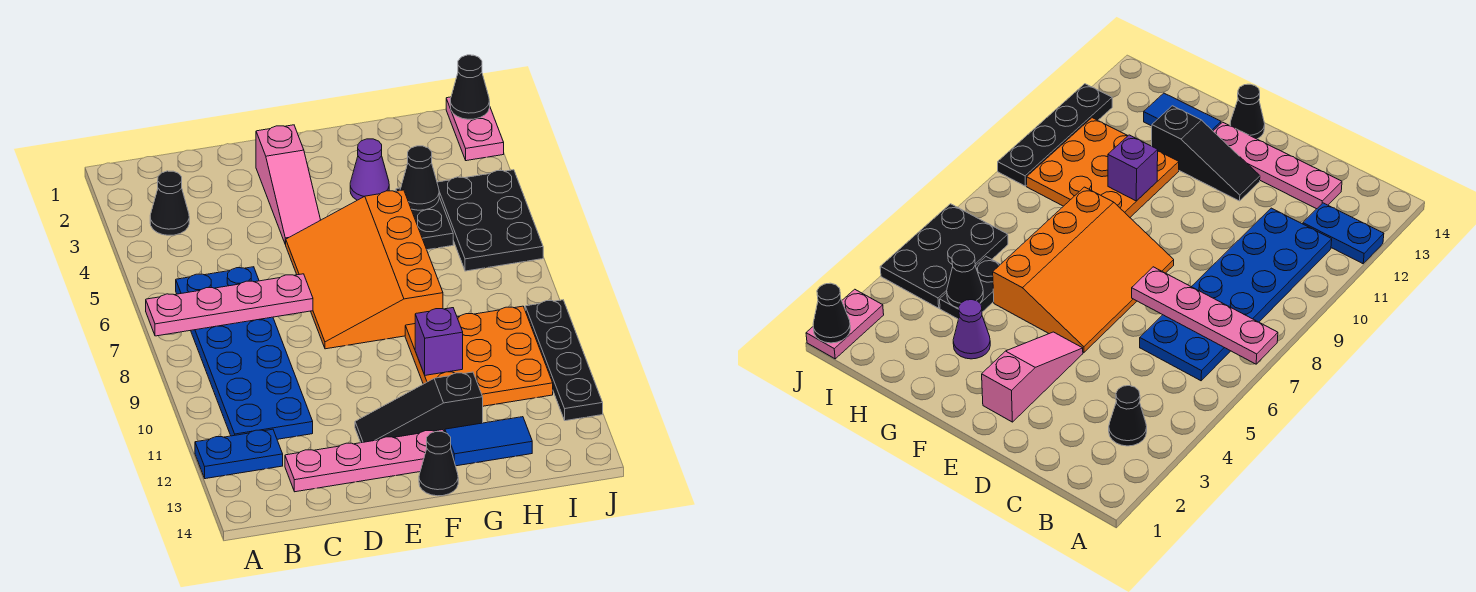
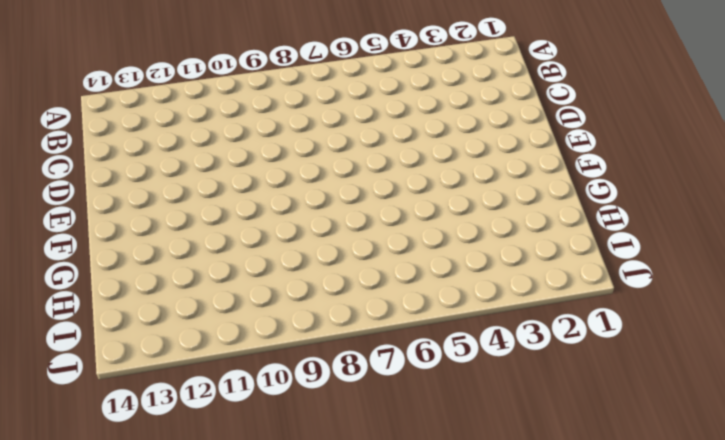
none -> blue 1x2 plate [195,429,283,479]
none -> black 1x1 cone [150,171,189,235]
none -> blue 2x6 plate [176,267,313,439]

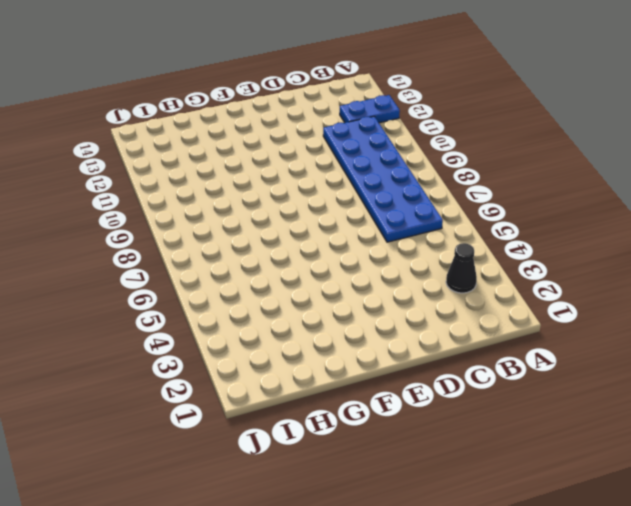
none -> pink 1x4 plate [285,430,444,492]
none -> pink 1x3 slope [256,125,320,245]
none -> orange 3x4 slope [286,190,443,349]

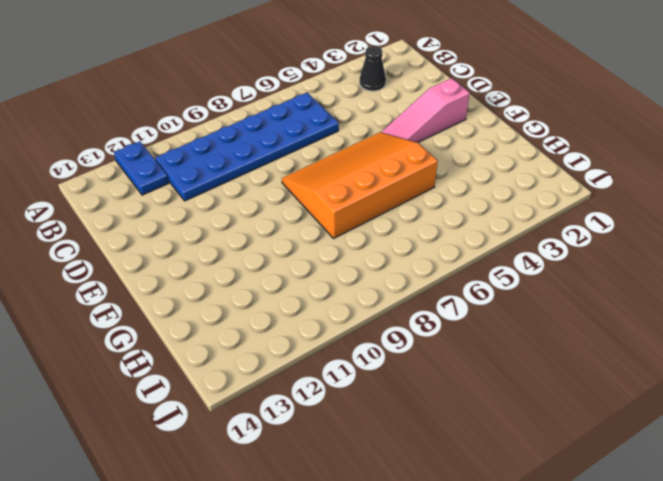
none -> pink 1x4 plate [285,430,444,492]
none -> black 1x3 slope [355,372,483,443]
none -> black 1x1 cone [419,432,458,496]

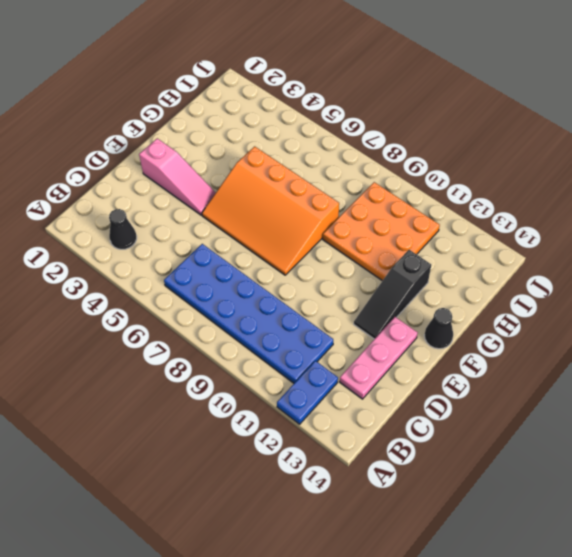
pink 1x3 plate [340,317,418,399] -> pink 1x4 plate [285,430,444,492]
none -> purple 1x1 cone [350,139,389,200]
none -> blue 1x2 tile [445,417,532,466]
none -> black 1x2 plate [396,188,453,250]

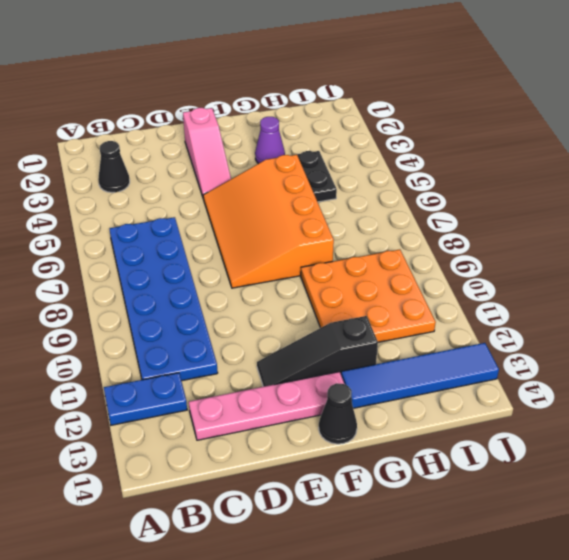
blue 1x4 tile [341,343,499,408] -> blue 1x2 tile [445,417,532,466]
none -> black 2x3 plate [437,170,543,271]
none -> pink 1x2 plate [446,97,504,161]
none -> black 1x4 plate [525,300,603,421]

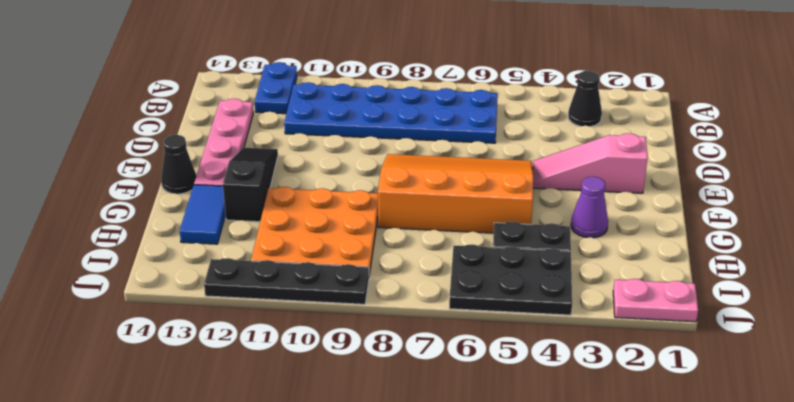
none -> pink 1x4 plate [146,274,313,336]
none -> purple 1x1 brick [415,308,463,375]
none -> black 1x1 cone [400,146,439,210]

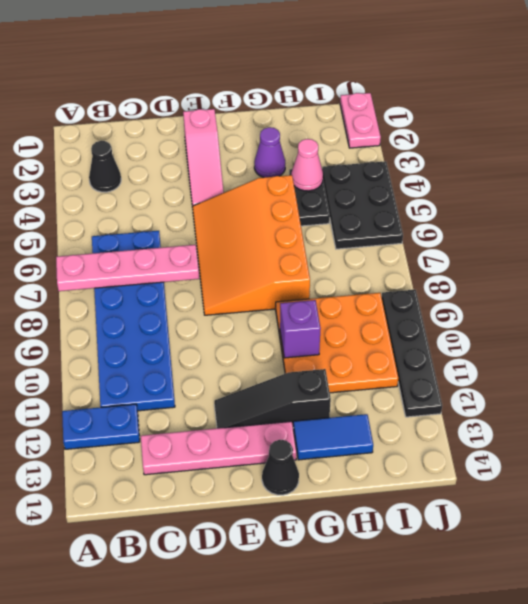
pink 1x1 cone [291,139,323,191] -> black 1x1 cone [400,146,439,210]
none -> black 1x1 cone [450,55,490,119]

